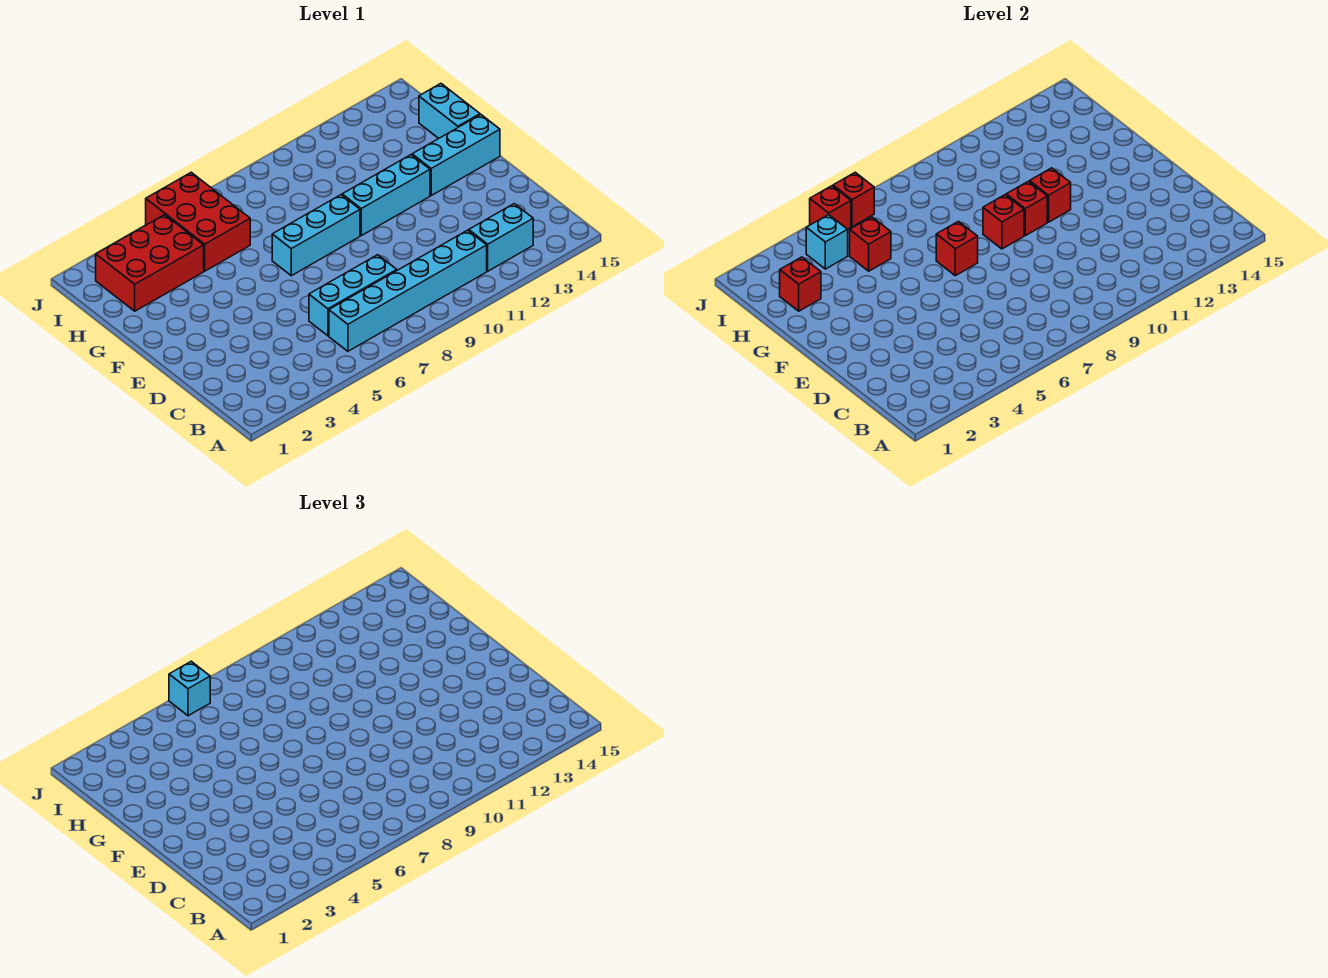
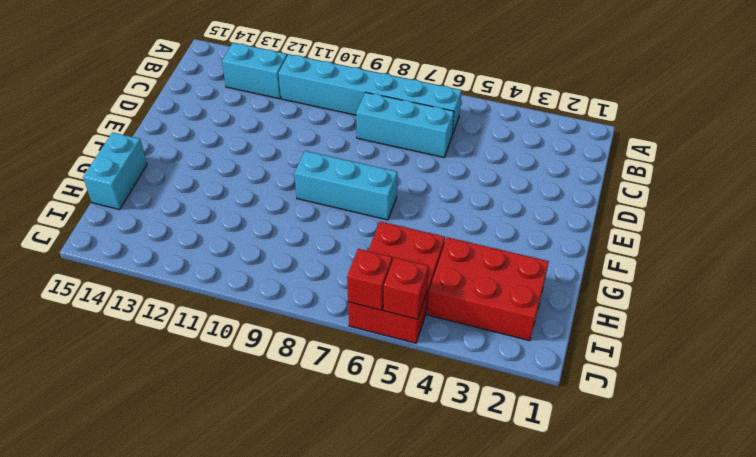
none -> cyan 1x3 brick [342,155,430,236]
none -> cyan 1x3 brick [412,115,500,195]
none -> red 1x1 brick [936,221,978,276]

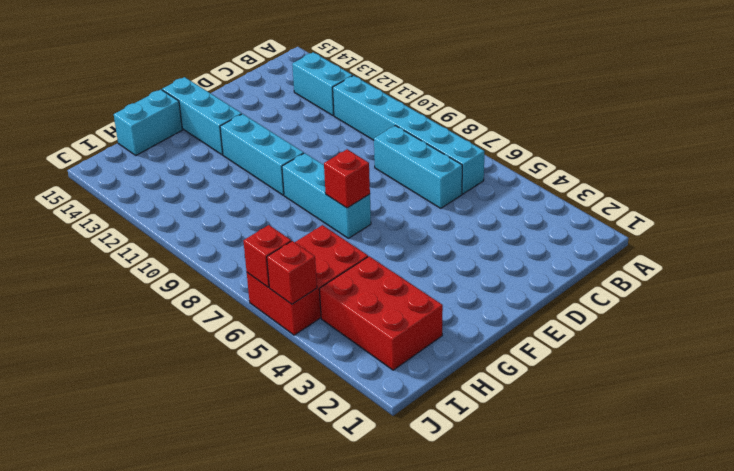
none -> red 1x1 brick [983,195,1024,249]
none -> red 1x1 brick [1006,181,1047,236]
none -> red 1x1 brick [1030,168,1071,222]

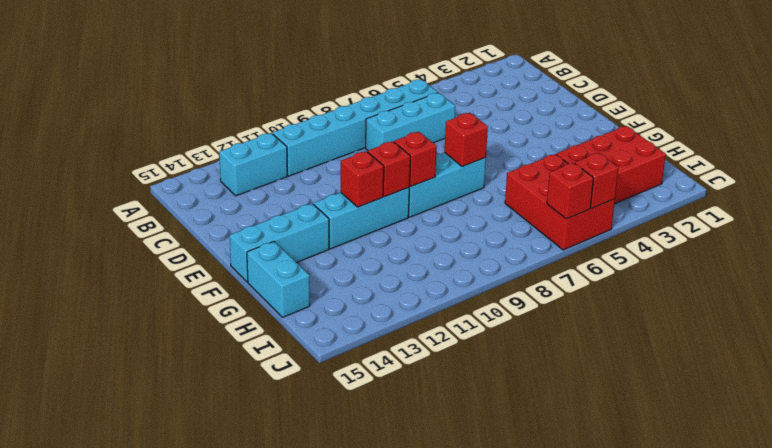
none -> red 1x1 brick [780,257,821,311]
none -> red 1x1 brick [850,217,891,271]
none -> cyan 1x1 brick [806,215,848,269]

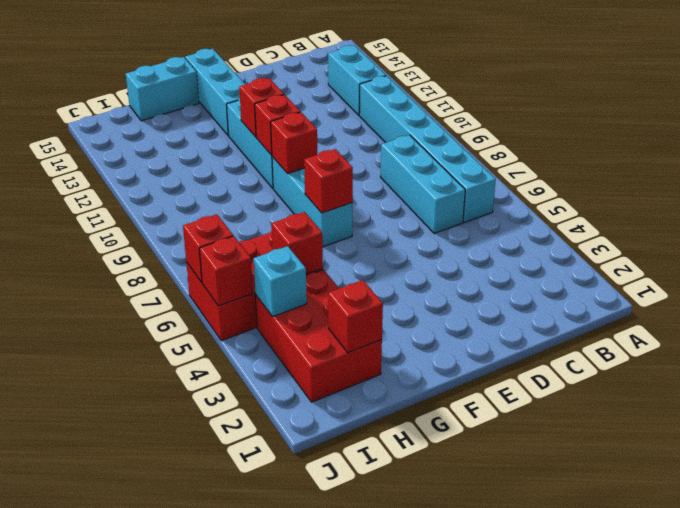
none -> cyan 1x1 brick [169,661,210,716]

